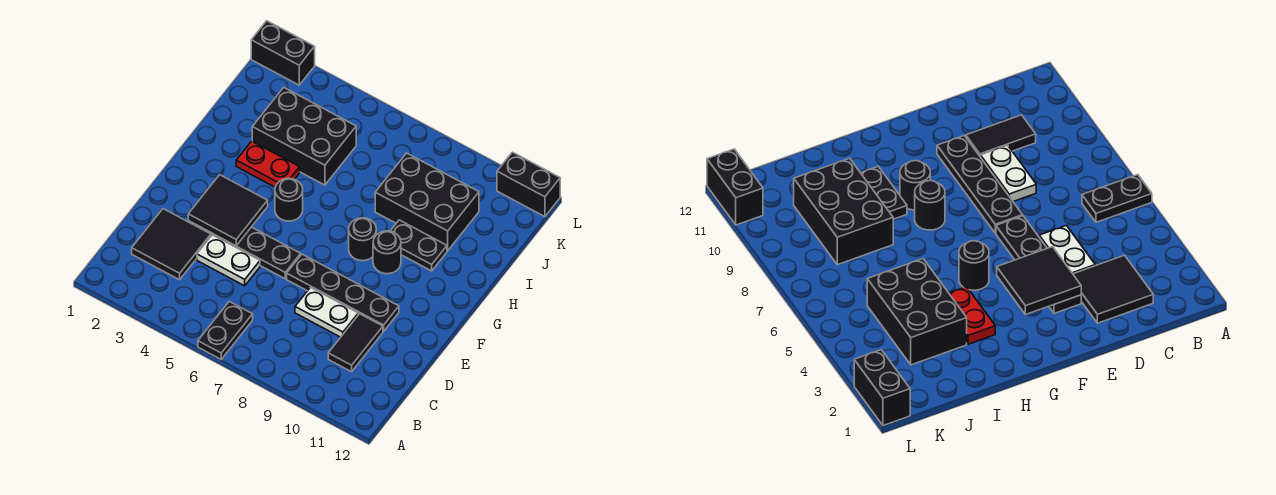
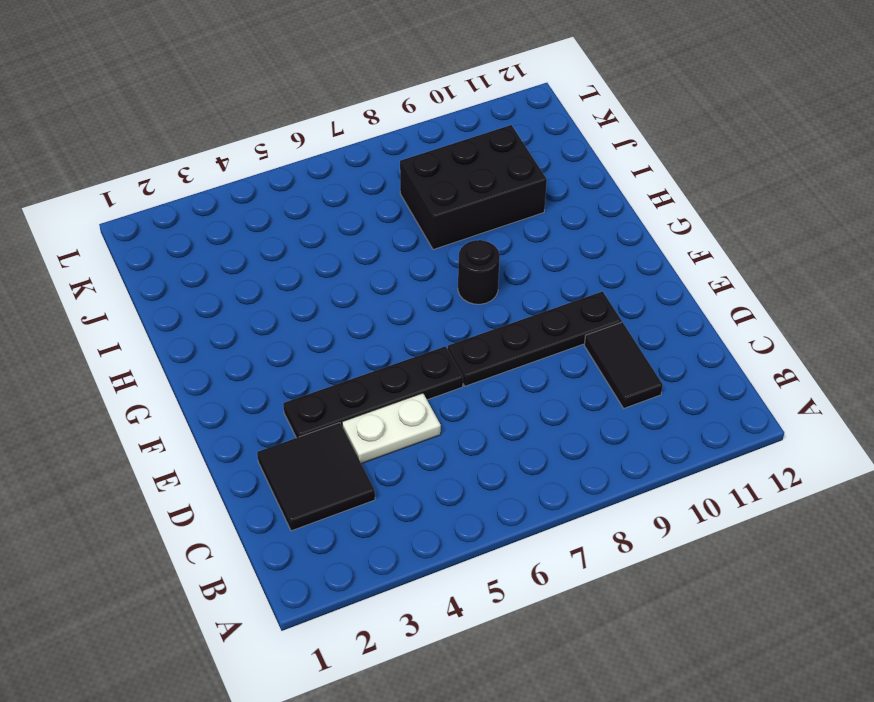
none -> black 1x2 plate [198,301,253,359]
none -> white 1x2 plate [295,288,358,337]
none -> black 1x1 round brick [275,178,303,221]

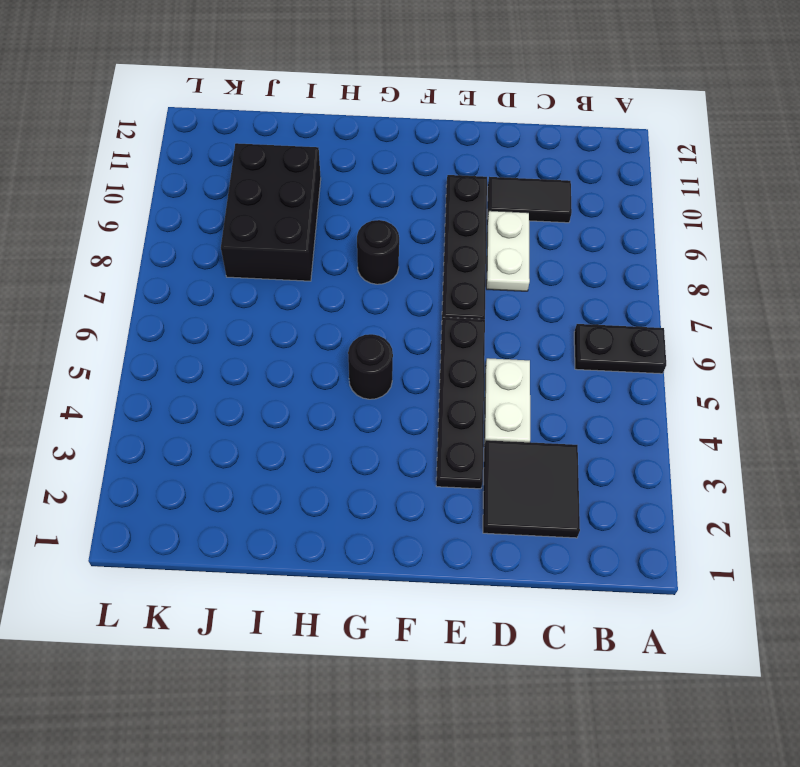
none -> black 1x1 round brick [373,231,401,274]
none -> red 1x2 plate [236,141,300,187]
none -> black 1x2 plate [391,220,447,271]

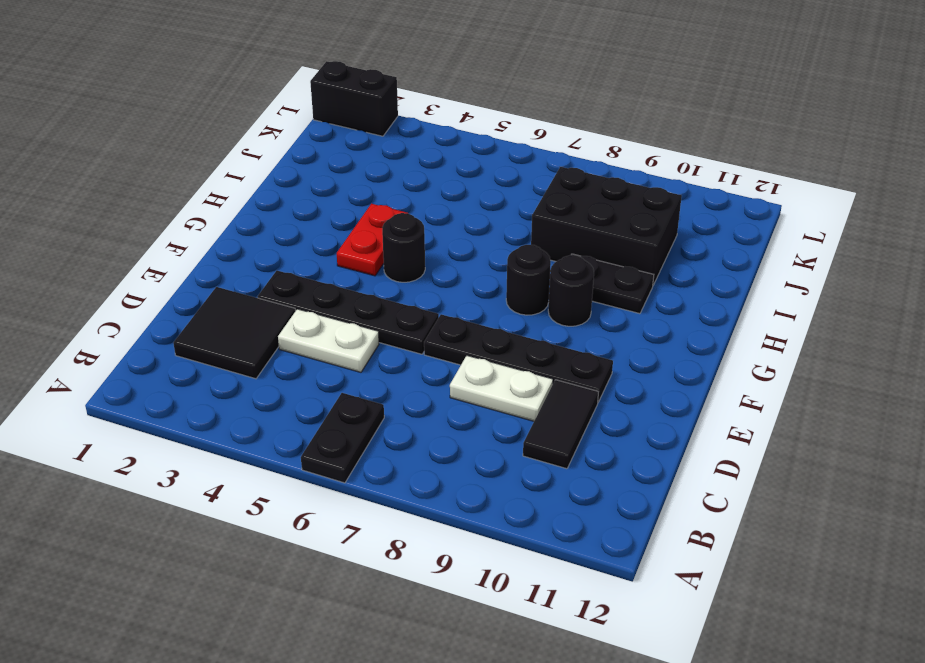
red 1x2 plate [337,204,407,276] -> red 1x2 plate turned to [236,141,300,187]
none -> black 2x3 brick [252,88,356,185]
none -> black 1x2 brick [497,152,560,217]
none -> black 2x2 tile [188,175,268,246]

